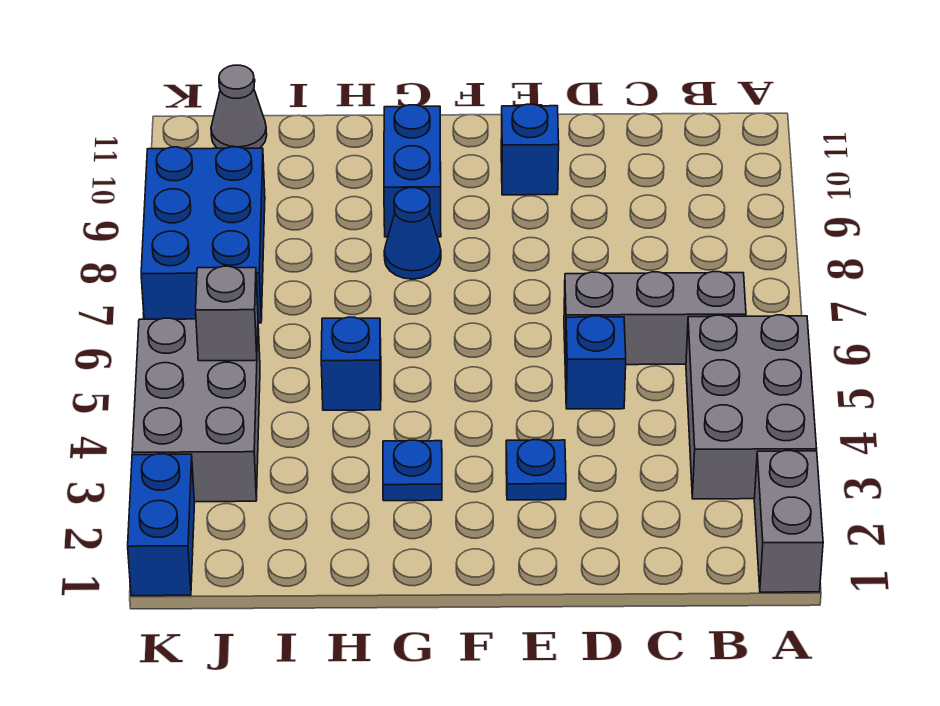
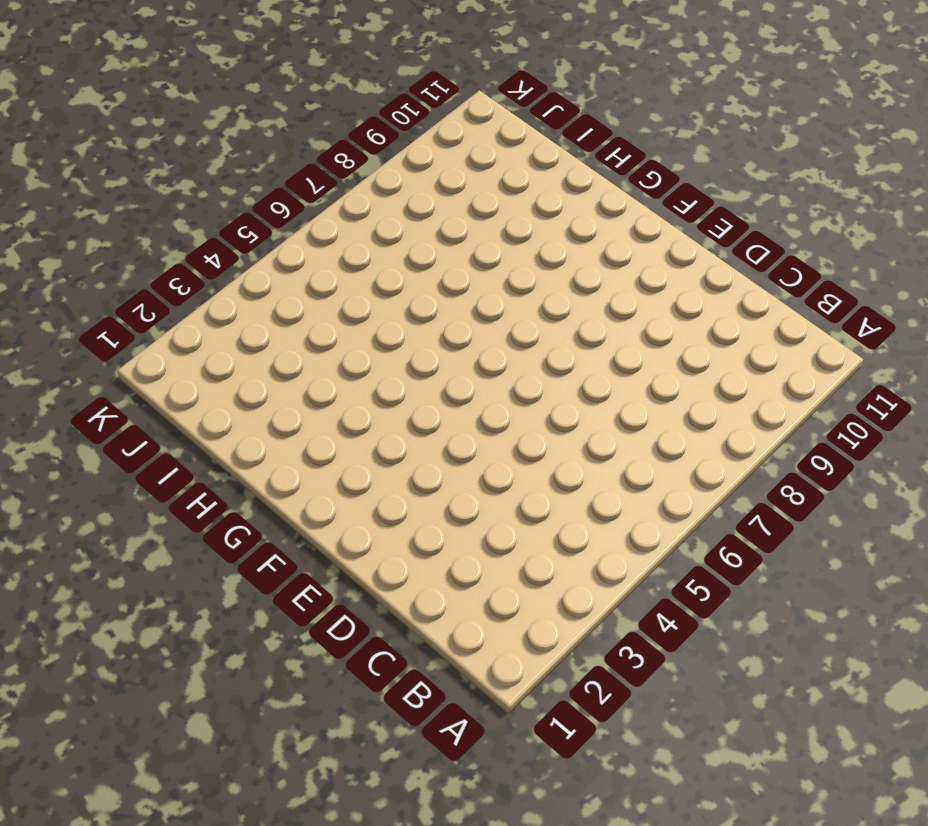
none -> grey 1x2 brick [754,451,823,592]
none -> grey 2x3 brick [686,315,817,499]
none -> grey 1x3 brick [564,272,746,365]

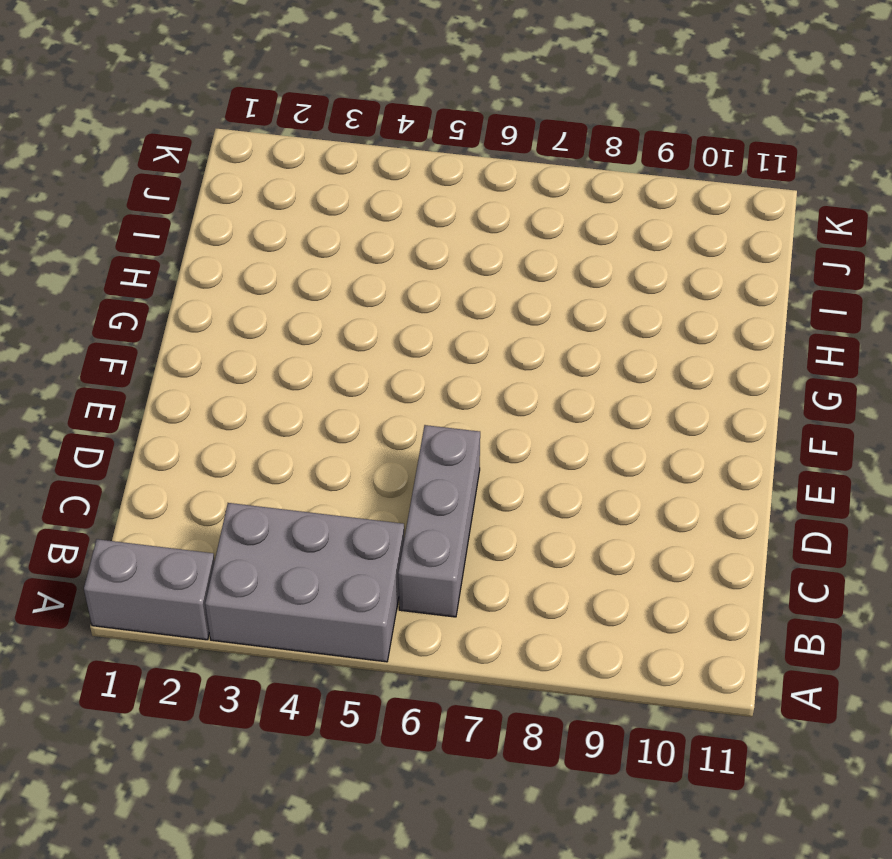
none -> blue 1x1 brick [565,316,626,409]
none -> blue 1x1 plate [506,440,566,500]
none -> blue 1x1 brick [501,104,559,195]

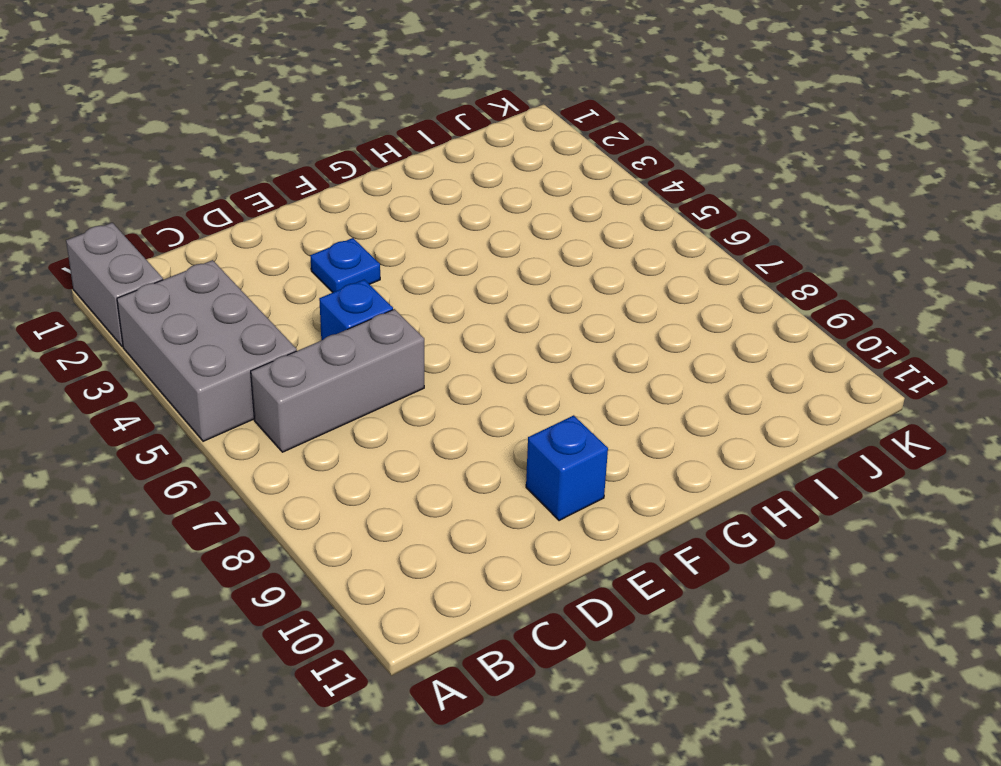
none -> blue 1x1 plate [383,440,442,501]
none -> blue 1x1 cone [384,188,441,279]
none -> blue 1x2 brick [384,105,441,237]

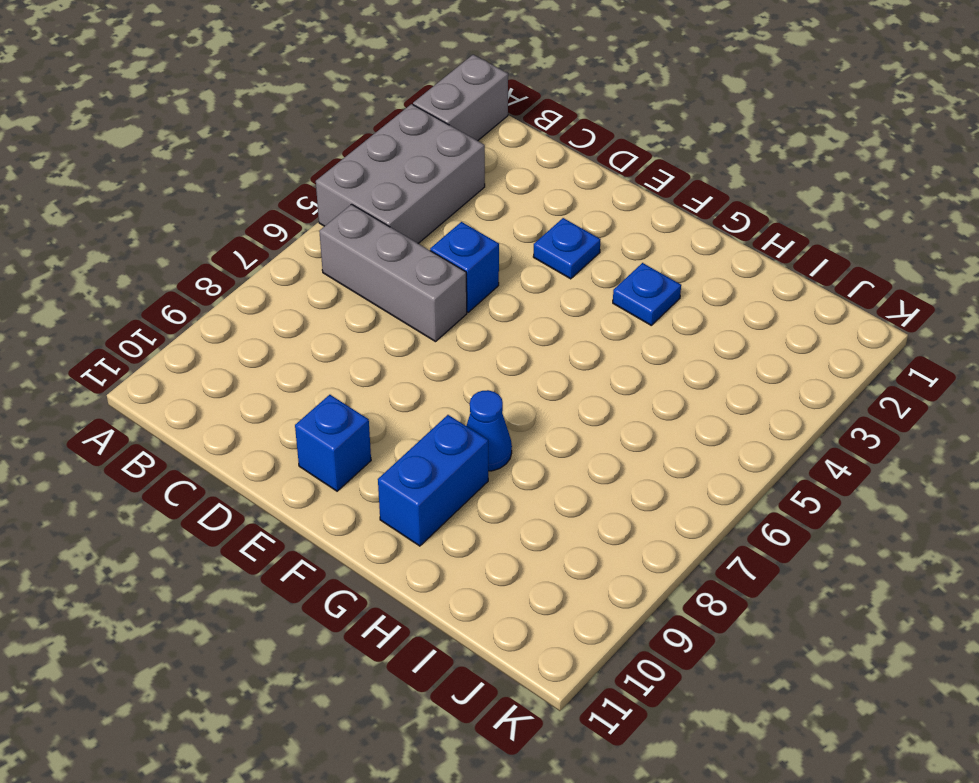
none -> blue 1x1 brick [321,317,381,410]
none -> grey 2x3 brick [132,318,260,502]
none -> blue 2x3 brick [141,147,265,323]

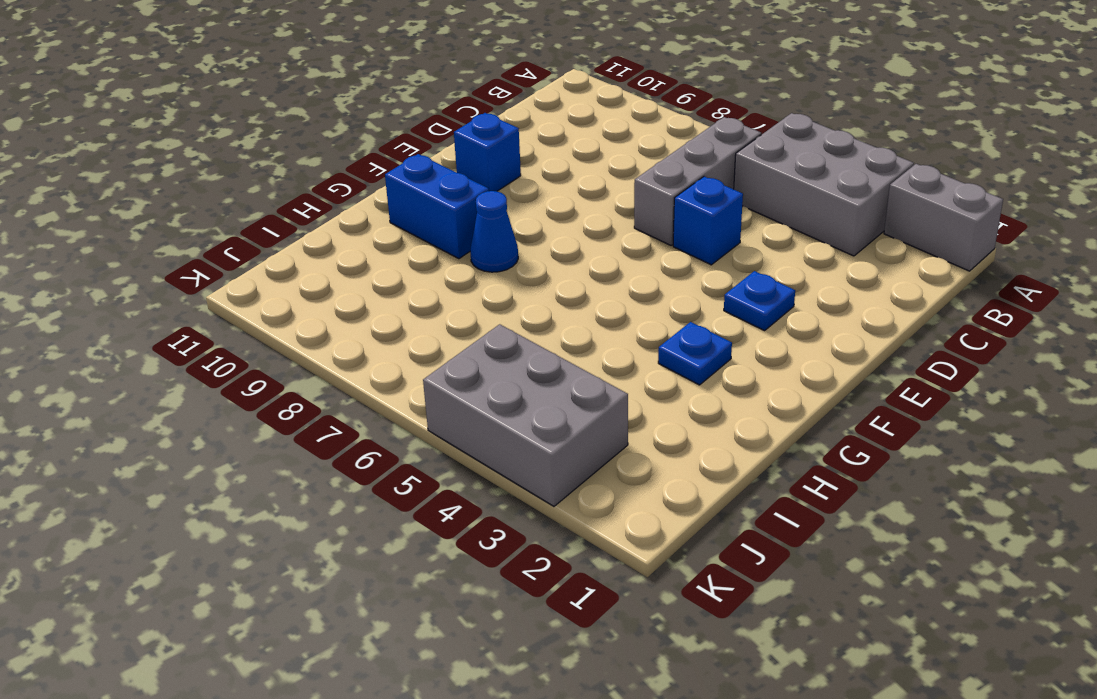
none -> blue 1x1 brick [321,317,381,410]
none -> blue 2x3 brick [141,147,265,323]
none -> grey 1x1 cone [211,65,267,148]

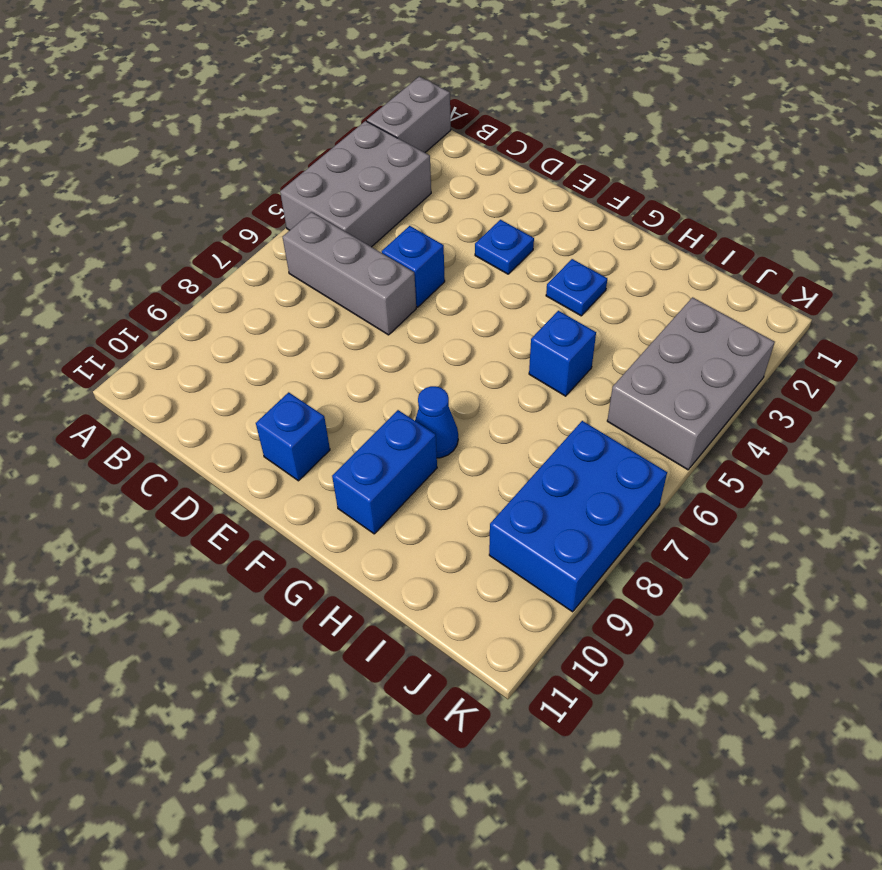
none -> grey 1x1 cone [211,65,267,148]
none -> blue 1x2 brick [128,454,194,596]
none -> grey 1x1 brick [196,266,258,361]

